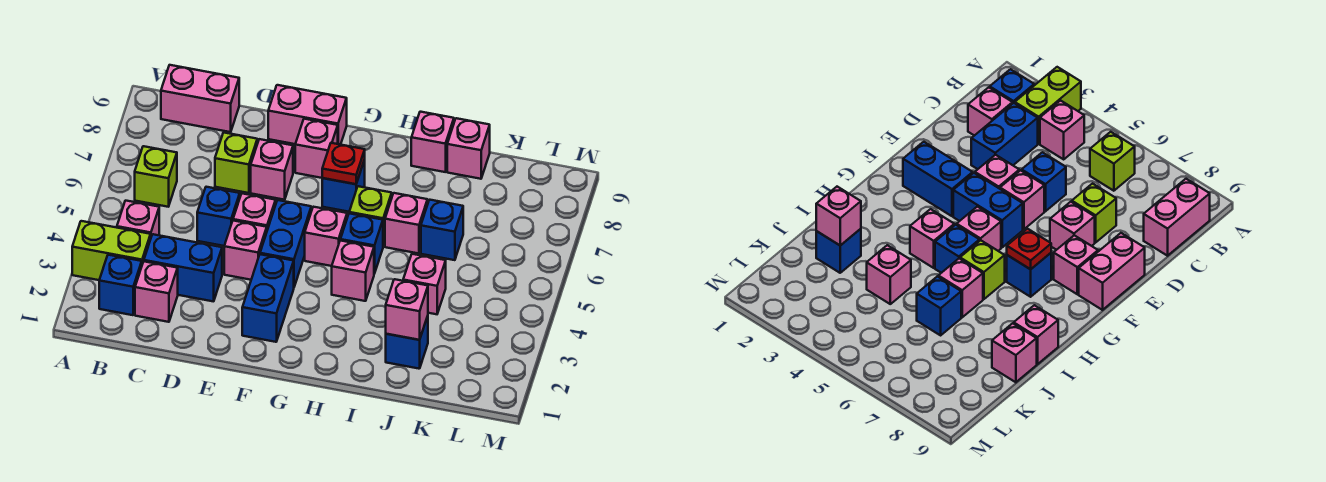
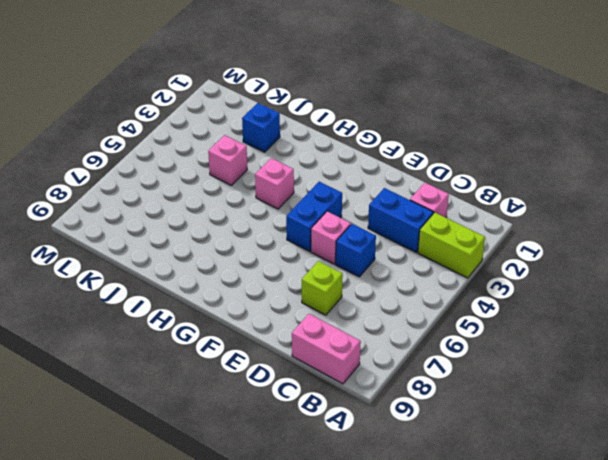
none -> blue 1x1 brick [99,255,142,315]
none -> pink 1x1 brick [117,201,159,237]
none -> lime 1x1 brick [135,146,177,207]

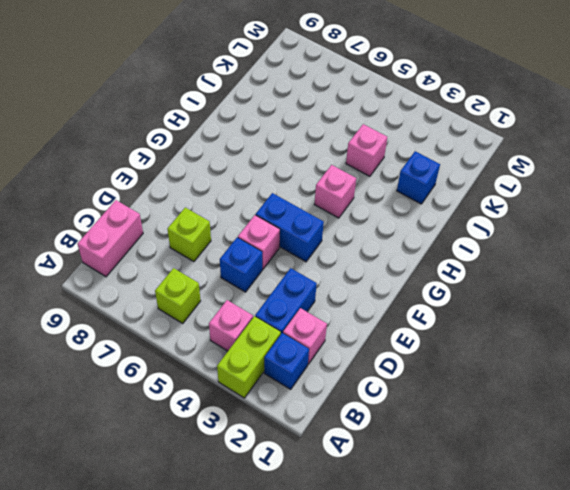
none -> pink 1x1 brick [224,221,267,280]
none -> pink 1x1 brick [251,139,293,200]
none -> pink 1x2 brick [268,85,347,145]

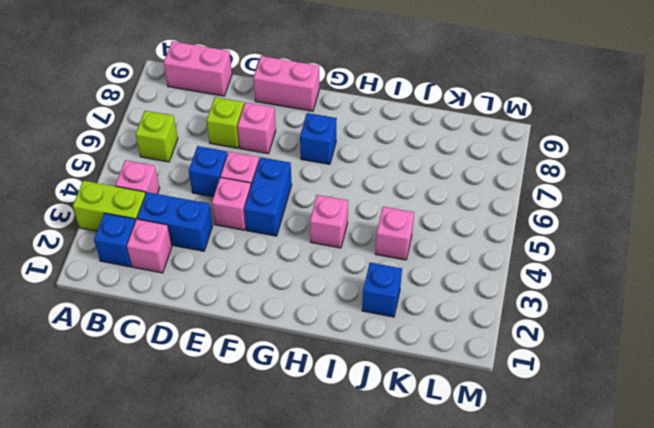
none -> blue 1x2 brick [242,254,294,342]
none -> pink 1x1 brick [295,119,338,178]
none -> pink 1x1 brick [305,207,347,266]

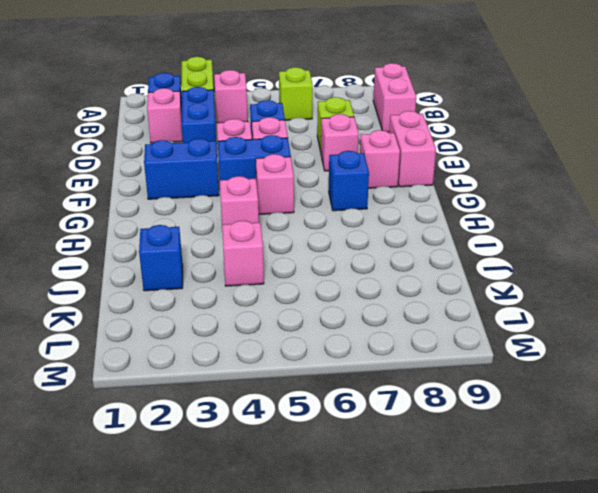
none -> blue 1x1 brick [340,213,383,274]
none -> lime 1x1 brick [349,186,392,246]
none -> pink 1x1 brick [385,193,428,254]

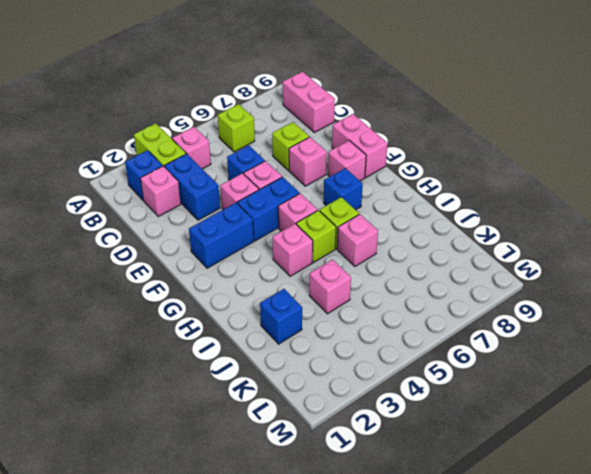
lime 1x1 brick [296,210,336,263] -> blue 1x1 brick [340,213,383,274]
none -> pink 1x1 brick [411,112,454,172]
none -> blue 1x1 brick [421,200,463,260]
none -> pink 1x1 brick [447,118,490,179]

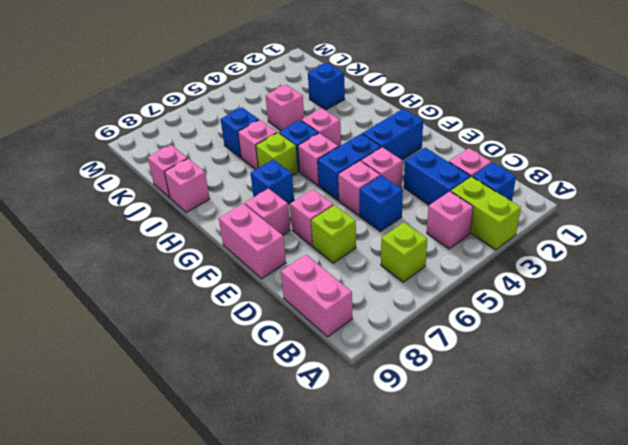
none -> red 1x1 plate [322,143,365,184]
none -> pink 1x1 brick [386,279,428,340]

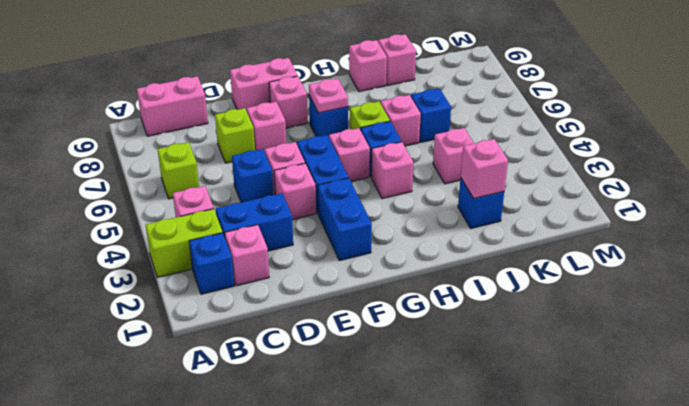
pink 1x1 plate [309,78,348,113] -> red 1x1 plate [322,143,365,184]

